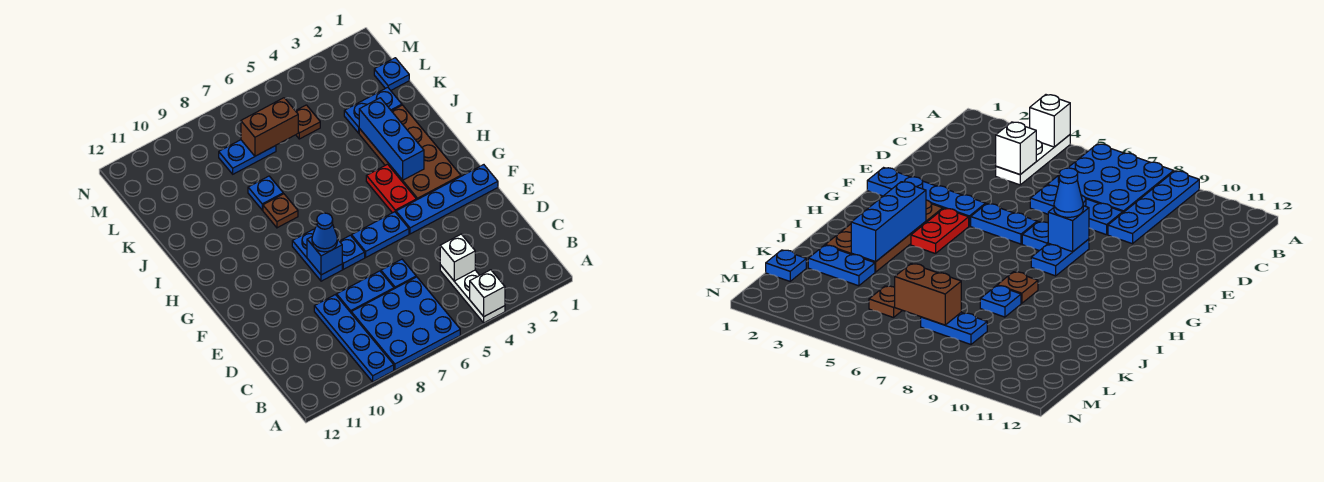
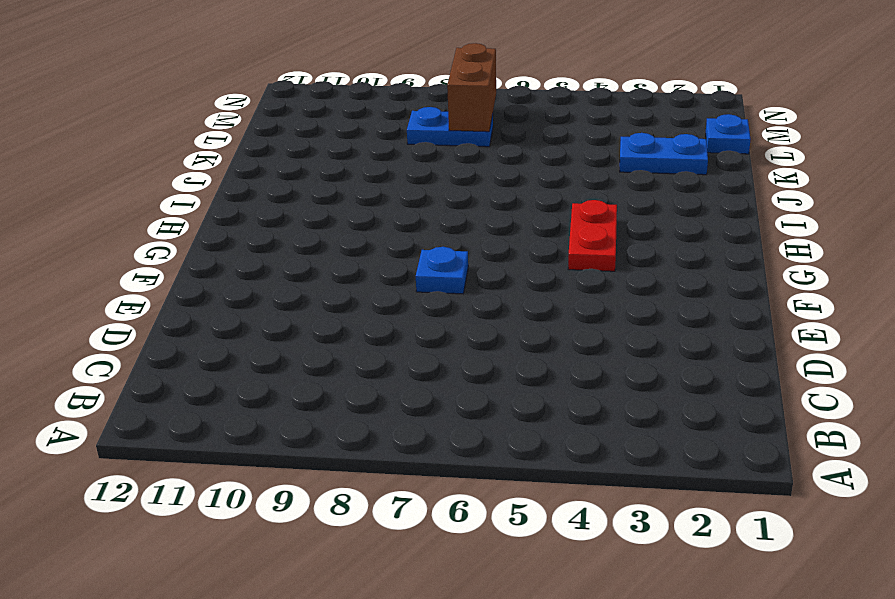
brown 1x2 brick [447,43,496,132] -> brown 1x2 brick turned to [241,98,298,156]
none -> white 1x3 plate [440,265,505,323]
none -> blue 3x3 plate [351,277,460,370]
none -> blue 1x4 plate [314,295,394,382]

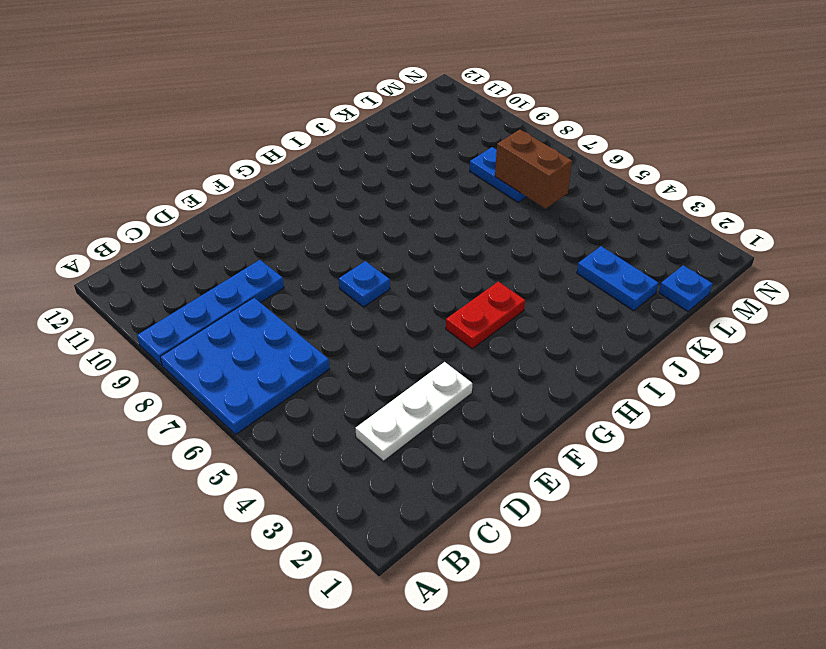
white 1x3 plate [356,362,472,461] -> white 1x3 plate moved to [440,265,505,323]
none -> blue 1x1 plate [381,259,416,289]
none -> blue 1x2 plate [337,271,394,312]
none -> blue 1x4 plate [396,165,498,234]

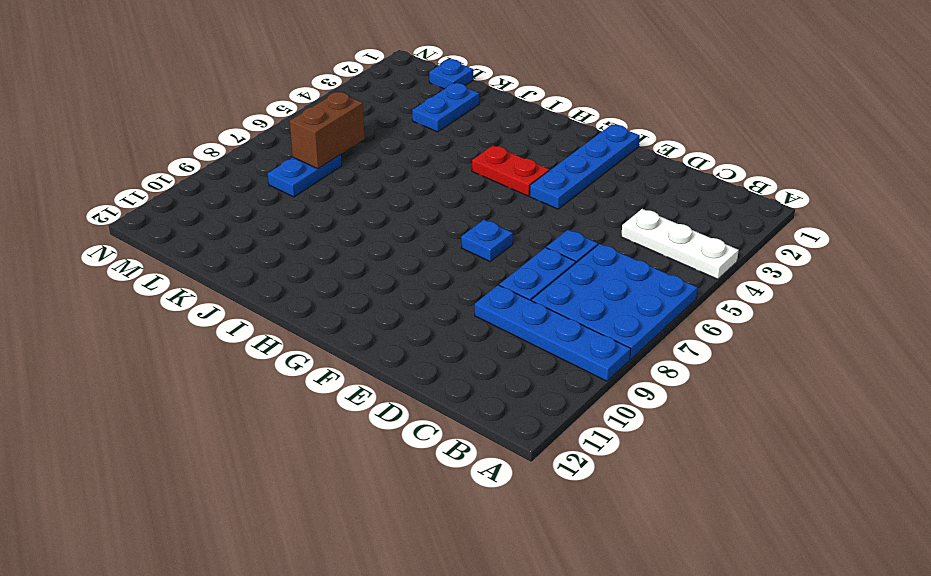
none -> blue 1x2 plate [352,212,409,257]
none -> blue 1x2 plate [292,229,342,281]
none -> brown 2x4 plate [359,105,461,200]

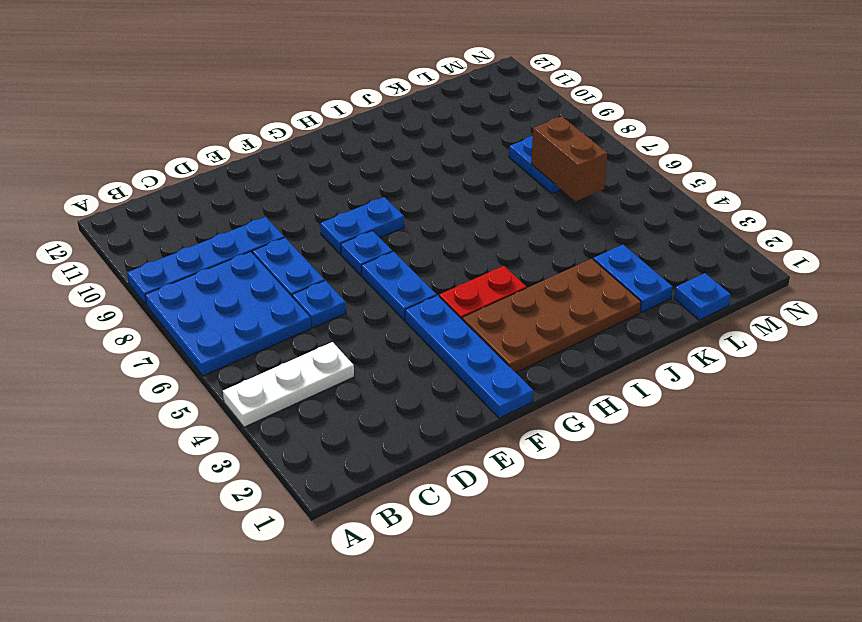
none -> brown 1x1 plate [263,194,298,228]
none -> blue 1x1 plate [248,176,283,210]
none -> brown 1x1 plate [296,105,320,139]

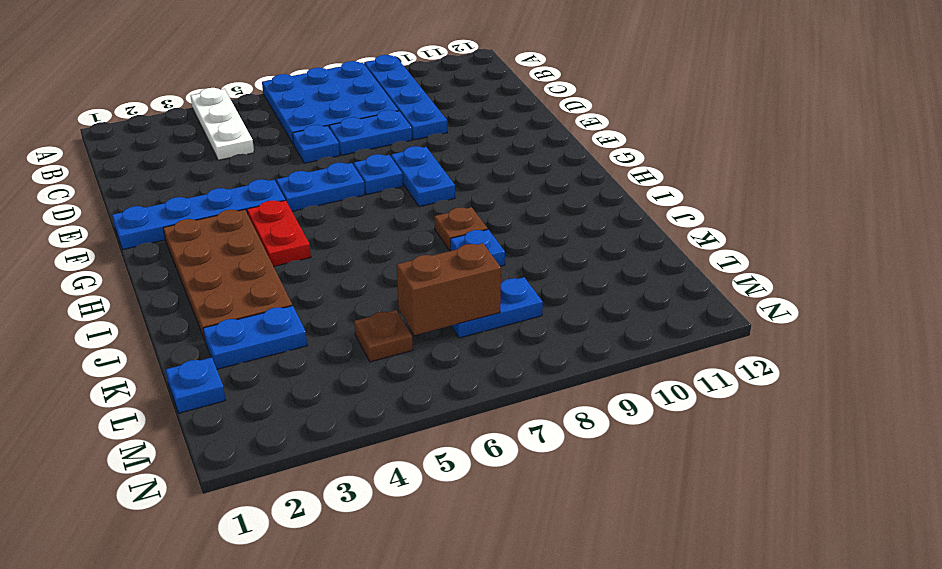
none -> white 1x1 brick [470,270,505,316]
none -> white 1x1 brick [440,234,475,281]
none -> blue 1x1 brick [307,237,342,275]

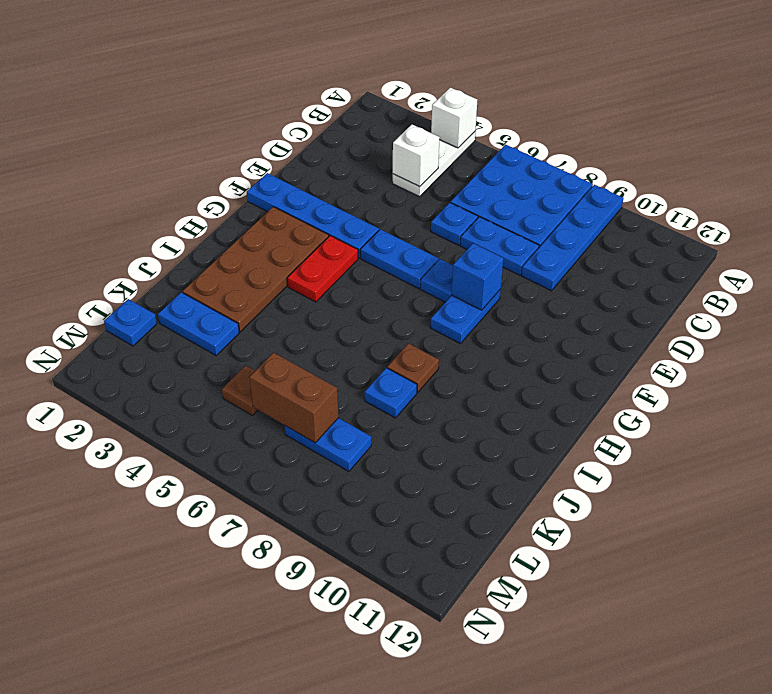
none -> blue 1x3 brick [359,98,424,180]
none -> blue 1x1 cone [312,213,337,252]

